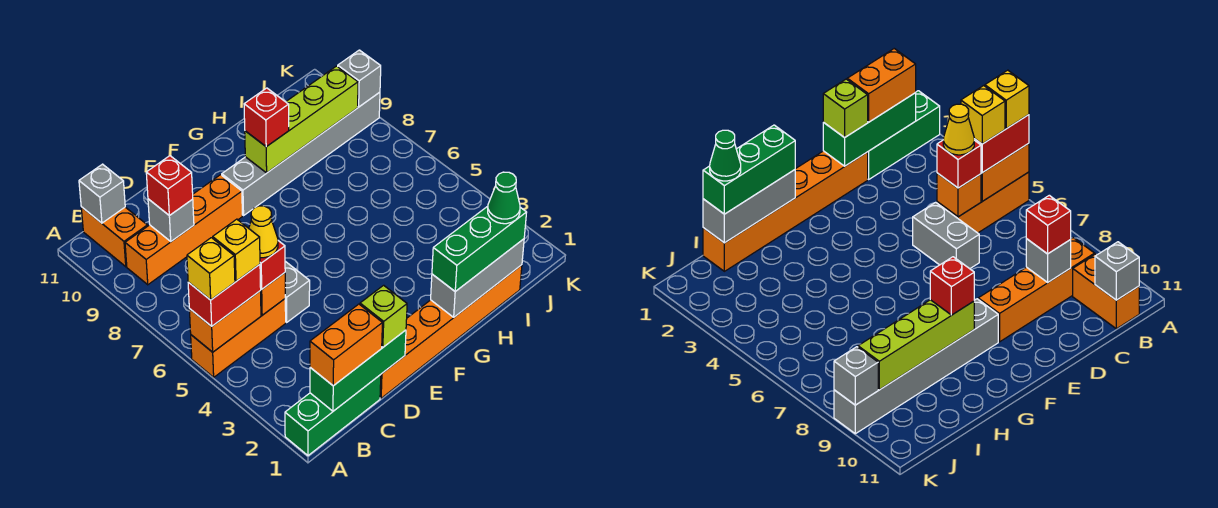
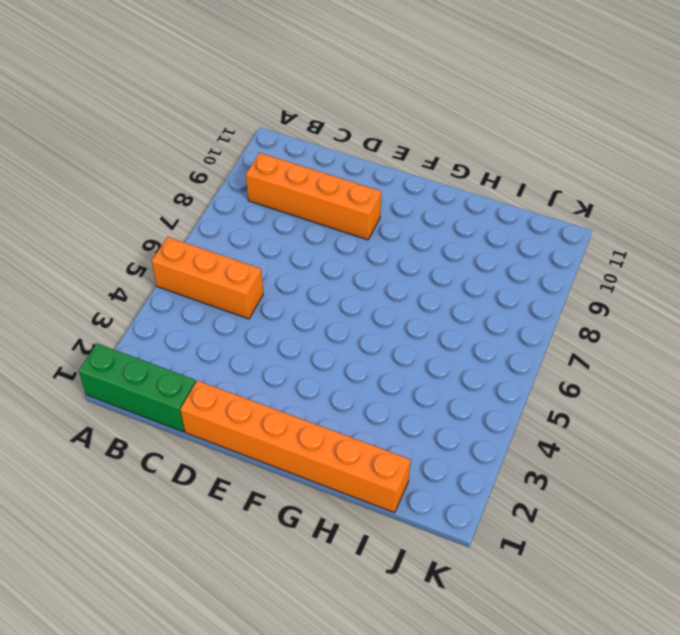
none -> orange 1x2 brick [81,207,147,267]
none -> grey 1x2 brick [285,261,310,322]
none -> grey 1x6 brick [222,92,380,215]

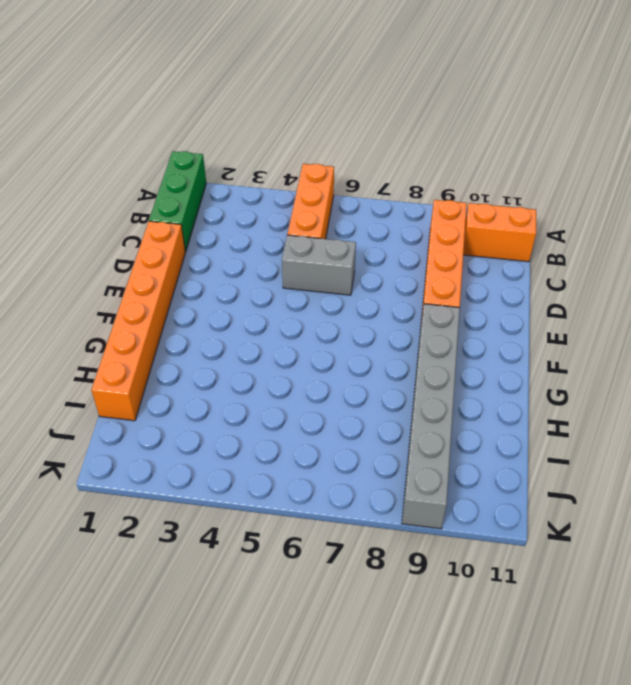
none -> orange 1x2 brick [189,291,261,352]
none -> green 1x3 brick [310,330,406,411]
none -> grey 1x1 brick [79,164,125,223]

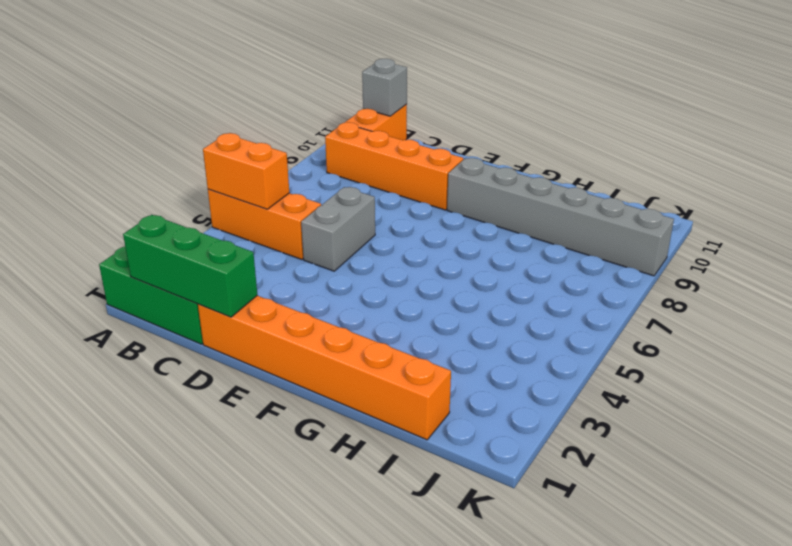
none -> orange 1x1 brick [260,273,285,315]
none -> grey 1x1 brick [148,199,194,241]
none -> grey 1x3 brick [431,239,524,317]

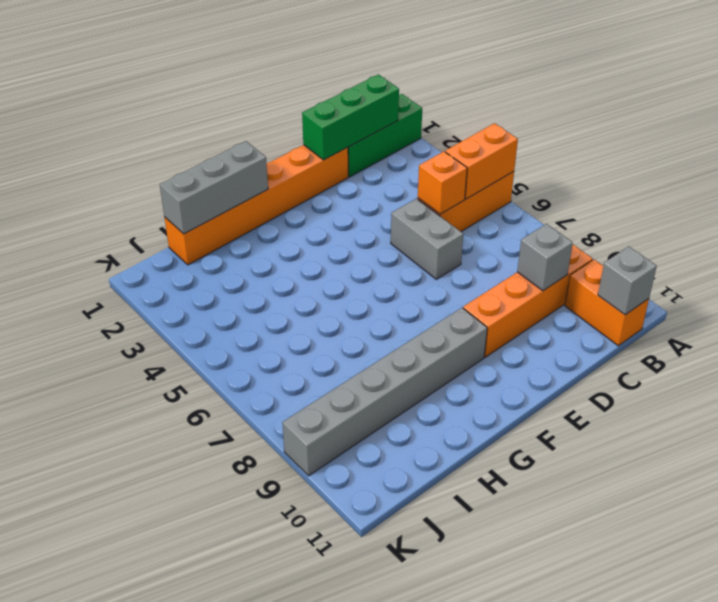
none -> lime 1x4 brick [245,66,358,173]
none -> grey 1x1 brick [338,50,381,107]
none -> red 1x2 brick [188,264,261,326]

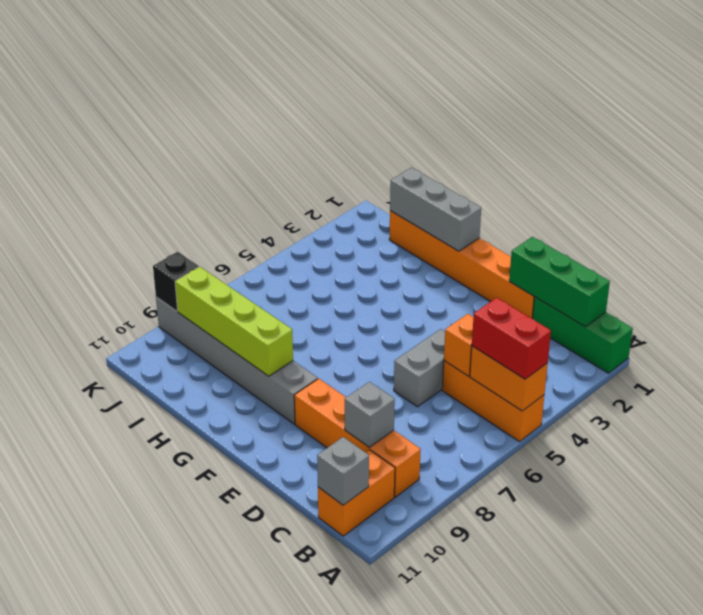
black 1x1 brick [153,252,199,311] -> grey 1x1 brick [338,50,381,107]
none -> orange 1x2 brick [310,304,382,386]
none -> red 1x1 brick [260,241,285,289]
none -> red 1x1 brick [146,156,193,216]

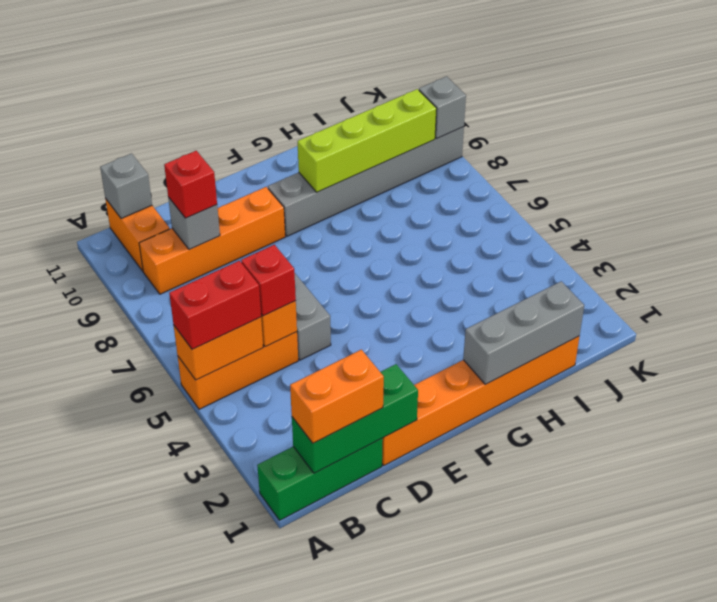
none -> lime 1x1 brick [360,285,407,347]
none -> green 1x3 brick [432,206,527,291]
none -> red 1x1 brick [244,88,289,147]

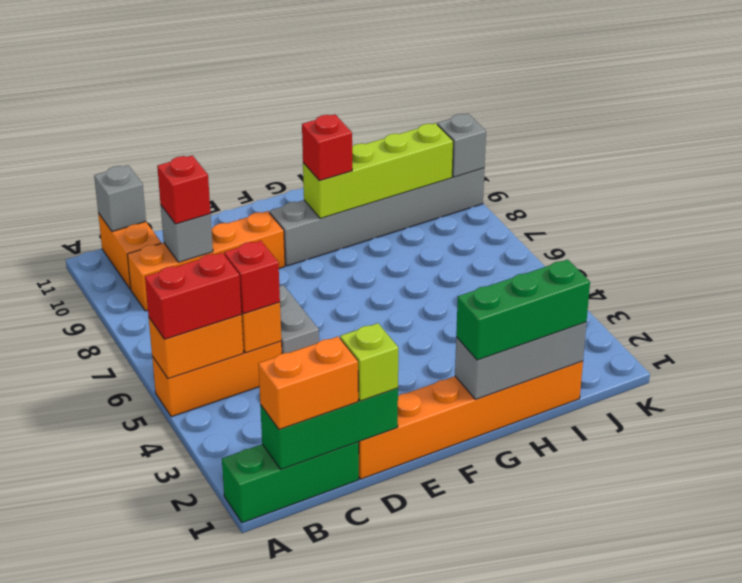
none -> yellow 1x1 brick [187,238,235,300]
none -> yellow 1x1 brick [213,219,260,281]
none -> yellow 1x1 cone [249,206,278,258]

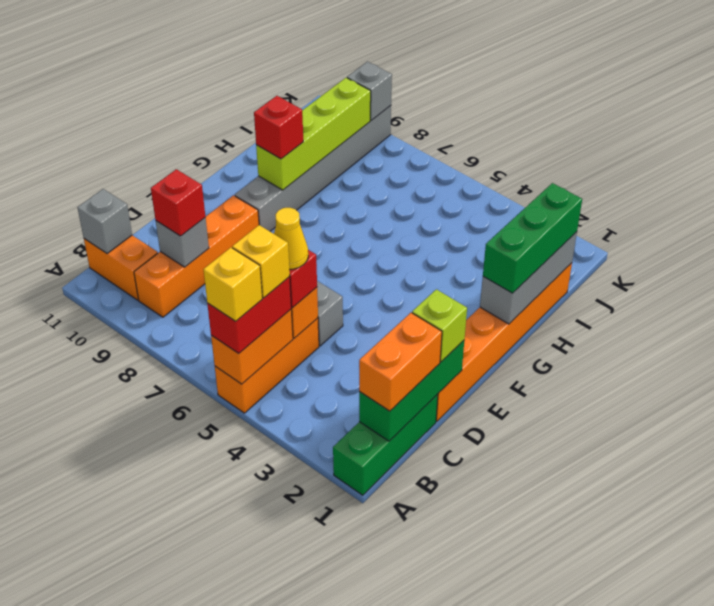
none -> green 1x1 cone [488,172,520,224]

